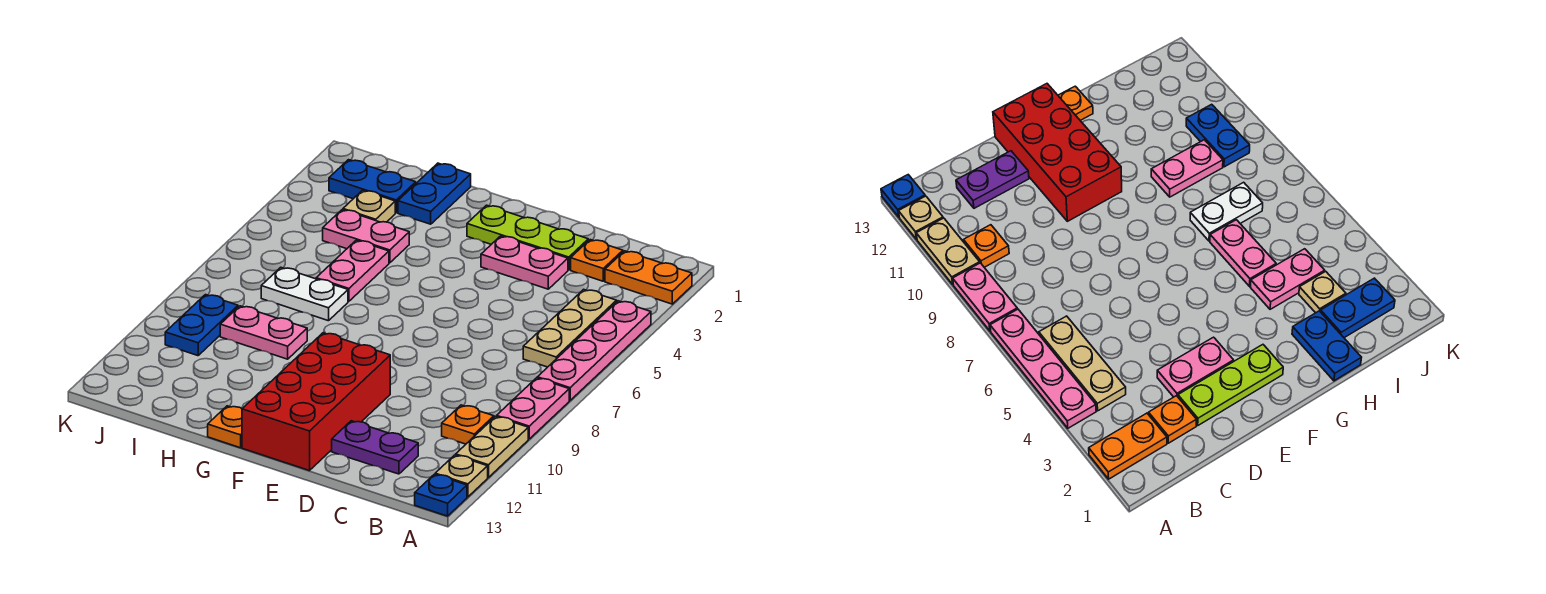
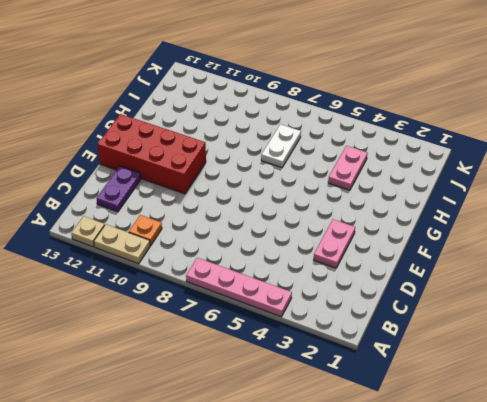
none -> orange 1x2 plate [605,251,692,304]
none -> pink 1x2 plate [497,378,569,439]
none -> blue 1x1 plate [415,474,467,516]

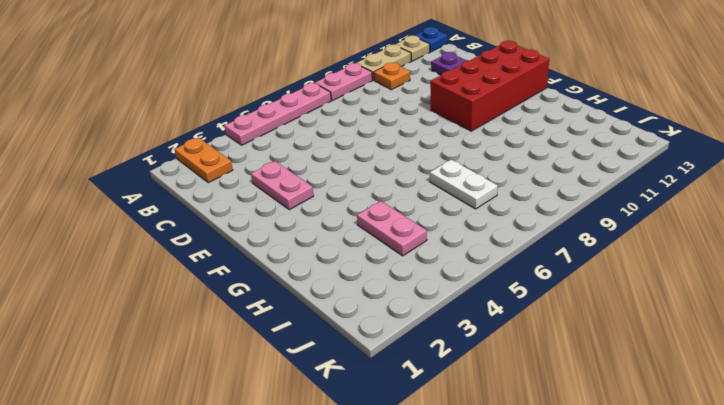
none -> tan 1x3 plate [523,289,617,367]
none -> orange 1x1 plate [571,240,623,281]
none -> lime 1x3 plate [467,205,588,270]

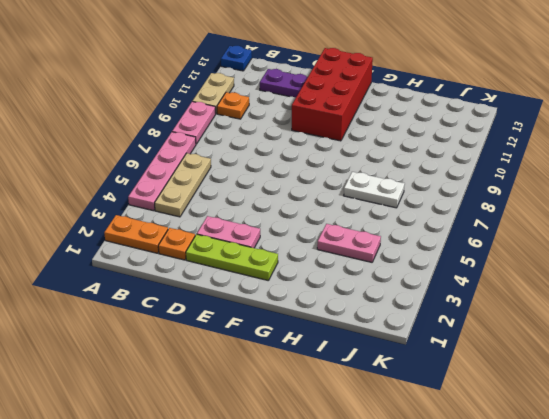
none -> tan 1x1 plate [435,455,488,497]
none -> orange 1x1 plate [208,406,242,448]
none -> blue 1x2 plate [398,163,471,224]

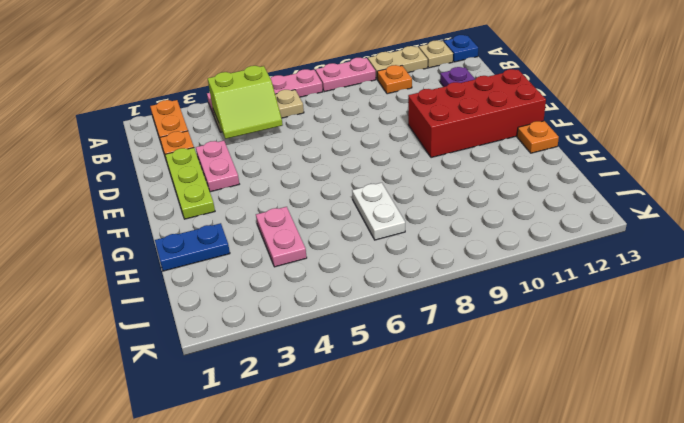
lime 2x2 slope [208,66,283,139] -> none
none -> pink 1x2 plate [316,240,389,301]
none -> pink 1x2 plate [220,306,307,359]
none -> blue 1x2 plate [329,160,416,213]

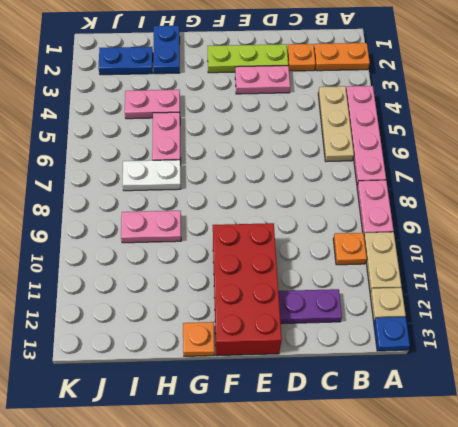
none -> tan 1x1 plate [343,190,395,222]
none -> blue 1x2 plate [165,295,238,356]

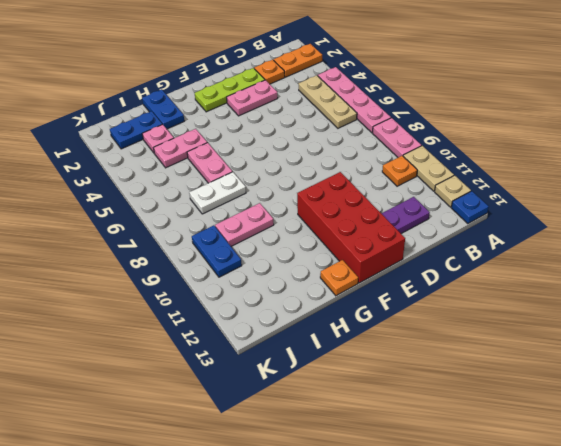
pink 1x1 plate [142,124,173,153] -> tan 1x1 plate [343,190,395,222]

